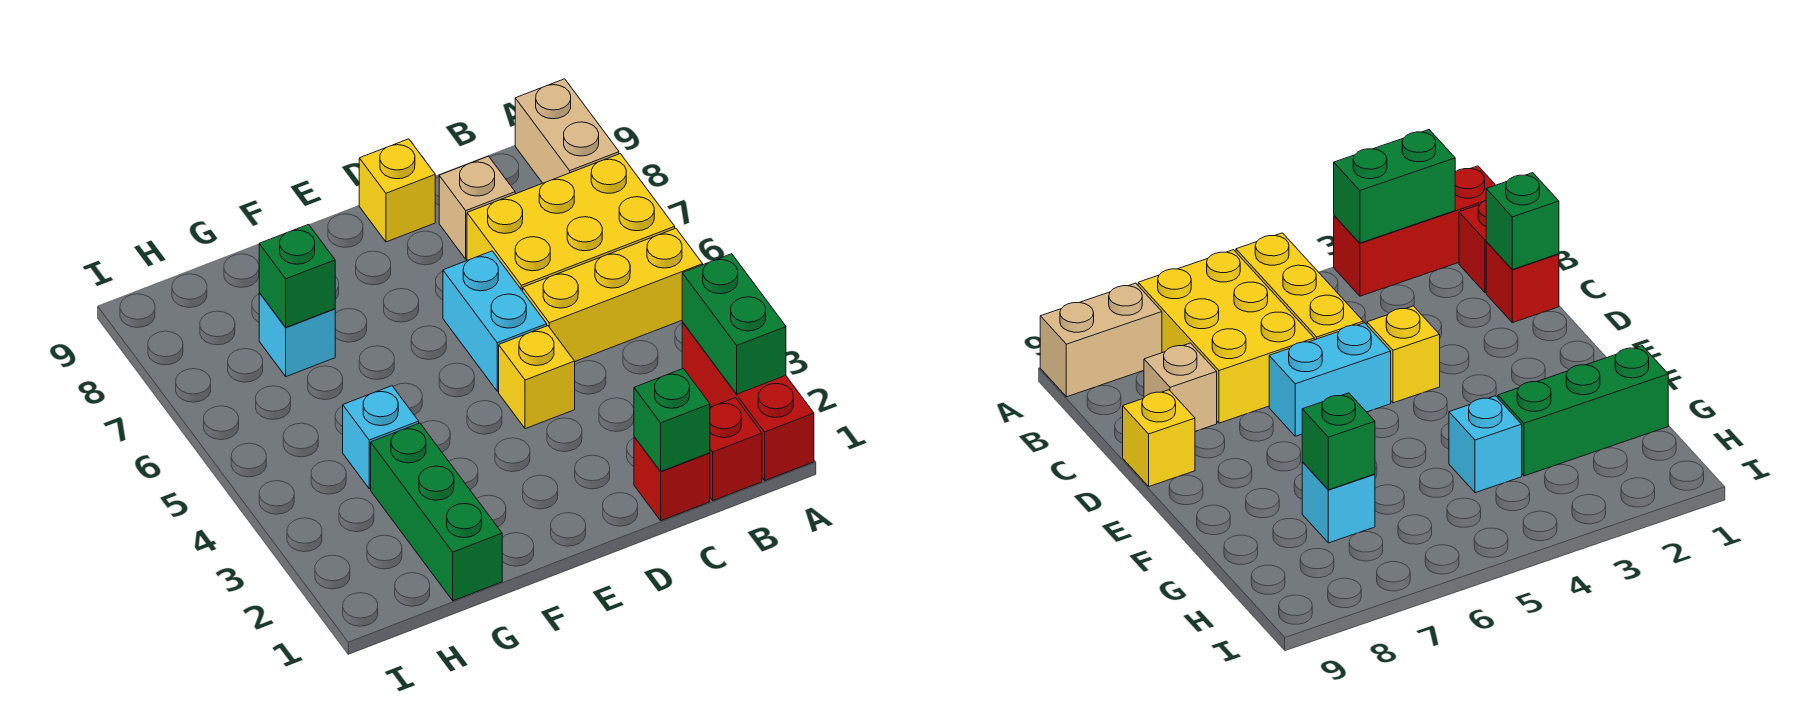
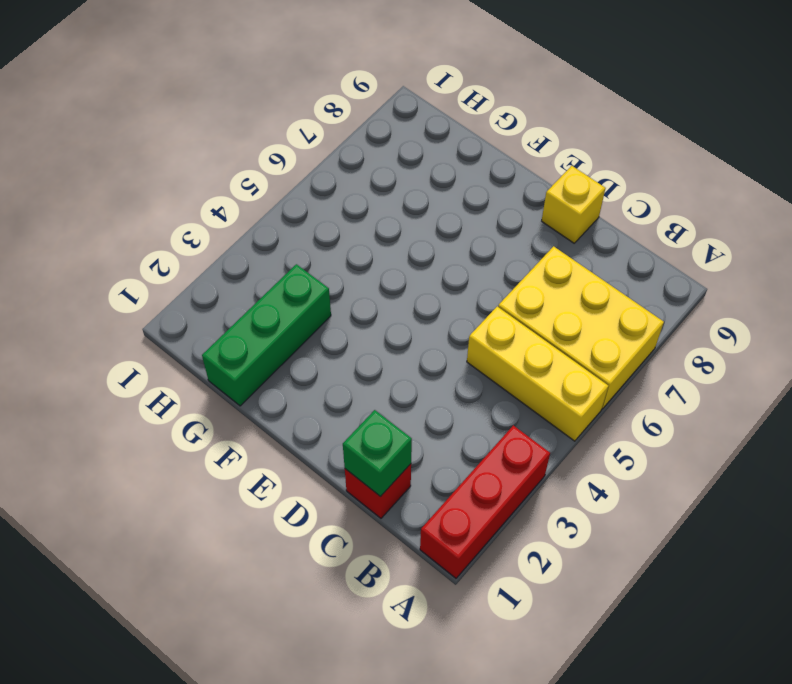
none -> tan 1x2 brick [515,79,619,183]
none -> red 1x1 brick [710,398,762,500]
none -> tan 1x1 brick [439,156,515,259]

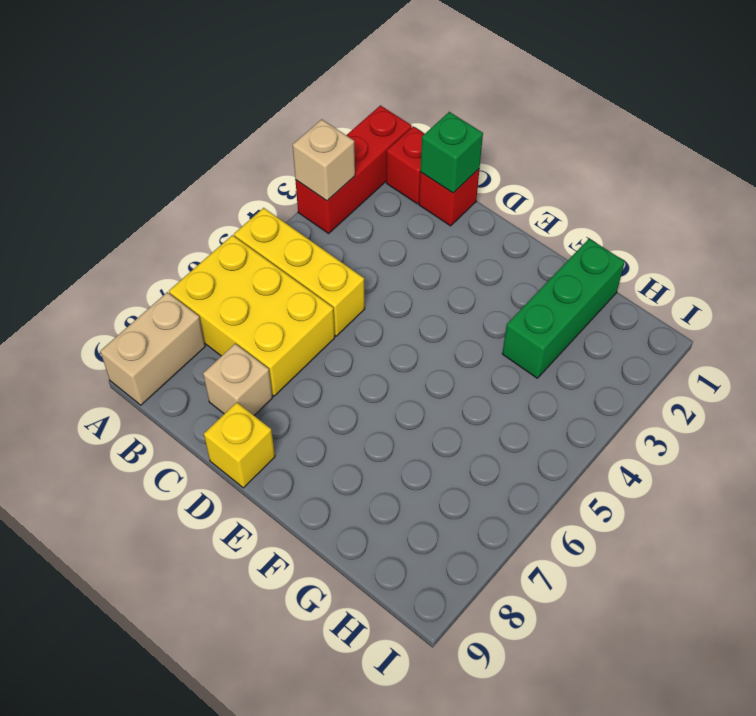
tan 1x1 brick [293,119,355,201] -> green 1x2 brick [682,254,786,394]
none -> yellow 1x1 brick [499,326,575,429]
none -> cyan 1x2 brick [443,251,547,391]
none -> cyan 1x1 brick [343,386,419,489]

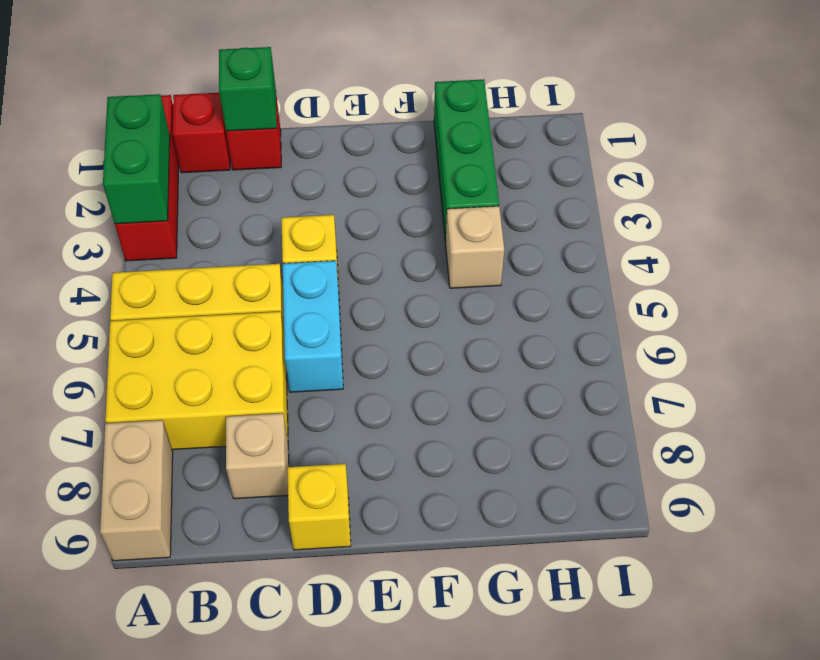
tan 1x1 brick [446,206,504,288] -> cyan 1x1 brick [343,386,419,489]
none -> cyan 1x1 brick [259,293,335,377]
none -> green 1x1 brick [259,225,335,327]

